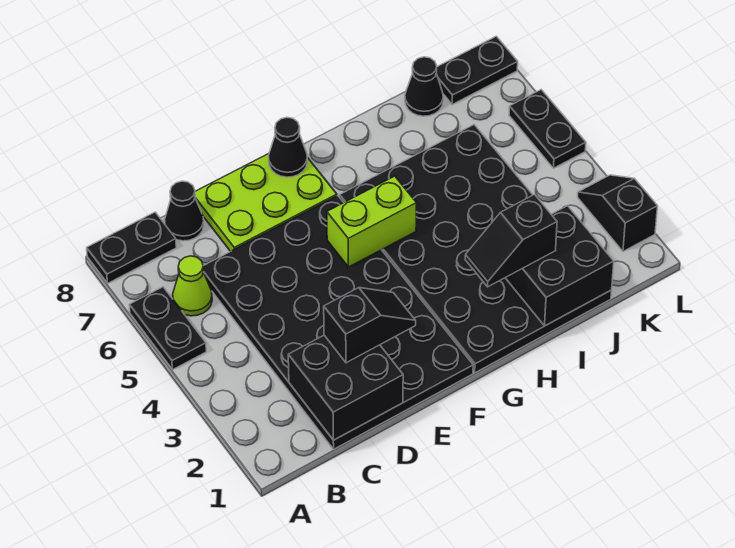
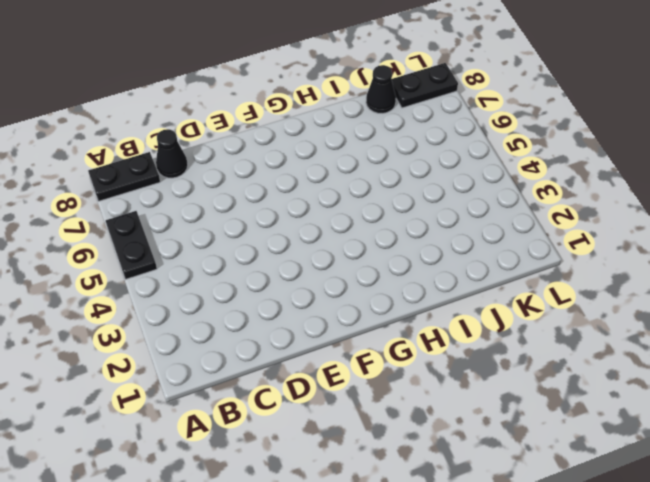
none -> lime 1x1 cone [173,256,212,316]
none -> black 4x6 plate [203,196,473,449]
none -> lime 2x3 plate [195,154,337,251]

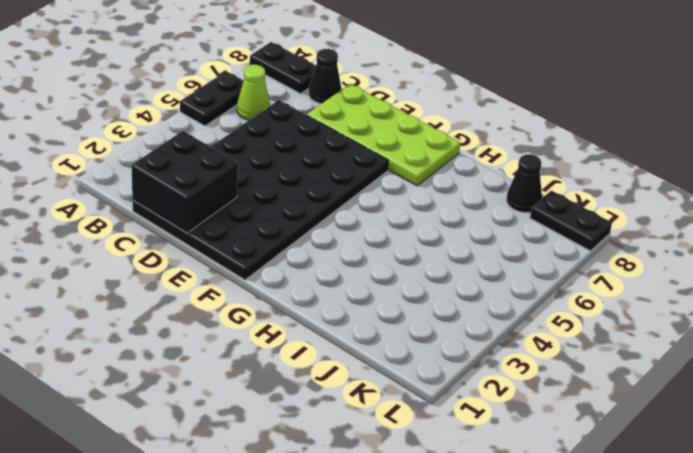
lime 2x4 plate [307,84,461,186] -> lime 2x3 plate [195,154,337,251]
none -> black 4x6 plate [340,125,612,373]
none -> black 1x2 slope [578,175,658,251]
none -> black 1x2 plate [509,90,586,168]

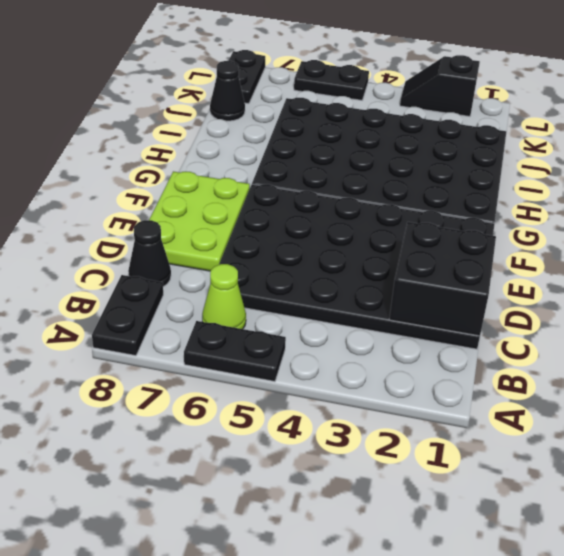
none -> lime 1x2 brick [327,176,417,267]
none -> black 1x1 cone [269,117,307,177]
none -> black 2x2 brick [506,206,614,326]

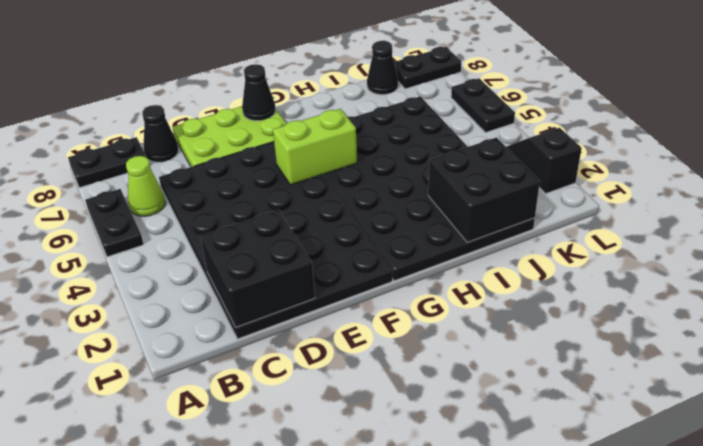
none -> black 1x2 slope [324,288,416,363]
none -> black 1x2 slope [465,195,557,287]

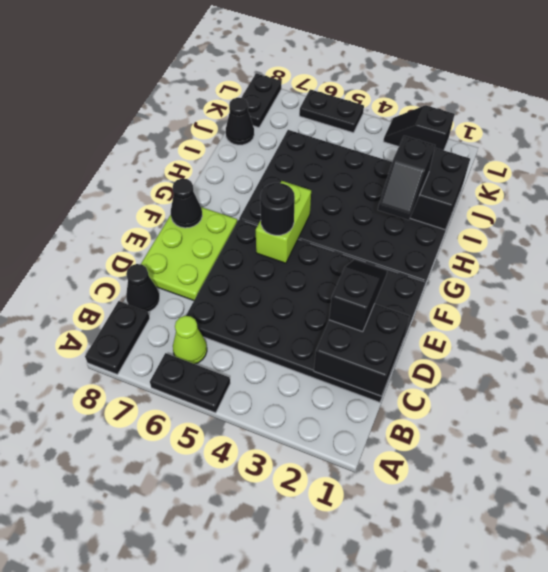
black 1x1 round brick [260,183,295,235] -> none

